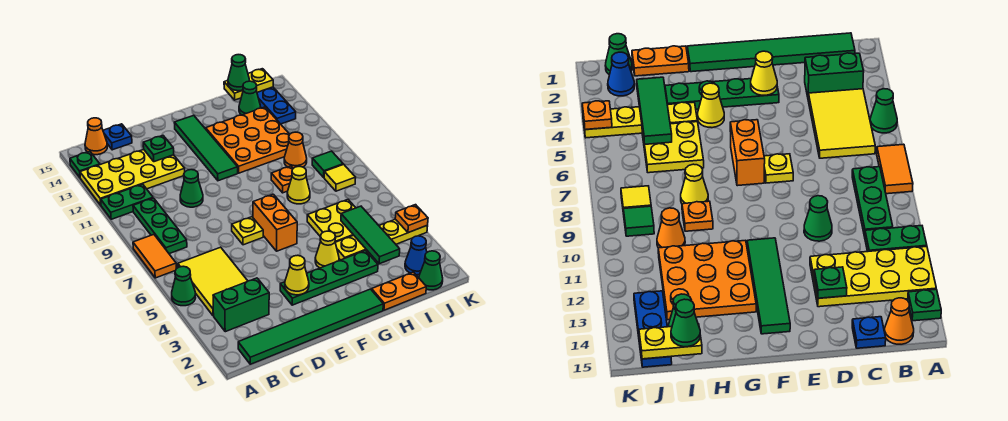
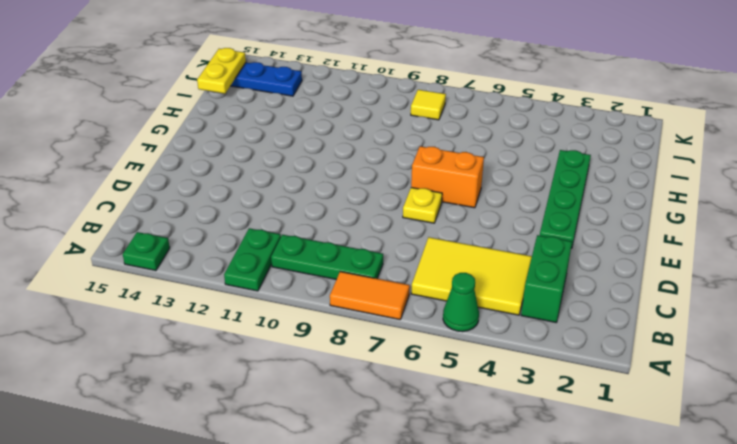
none -> yellow 2x4 plate [80,149,185,205]
none -> green 1x6 tile [238,289,383,364]
none -> orange 1x1 cone [85,118,107,155]
none -> blue 1x1 plate [103,124,132,150]

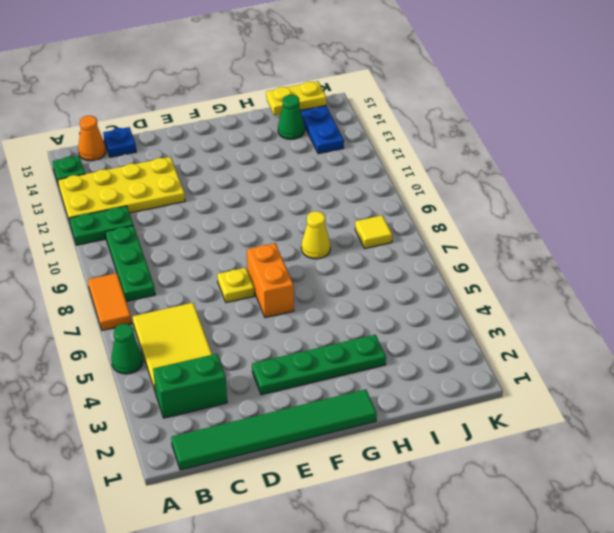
none -> green 1x1 cone [180,170,203,207]
none -> green 1x4 tile [174,115,238,181]
none -> yellow 1x1 cone [315,231,339,268]
none -> orange 3x3 plate [206,107,290,173]

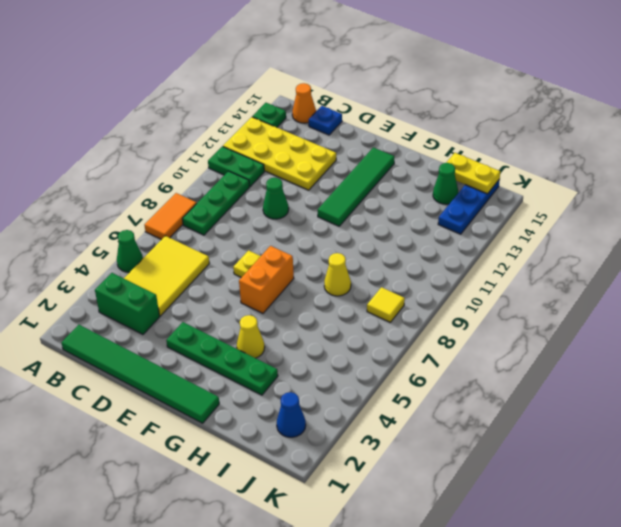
none -> orange 3x3 plate [206,107,290,173]
none -> orange 1x2 plate [372,272,426,310]
none -> yellow 1x4 plate [335,219,428,260]
none -> yellow 2x2 plate [307,200,356,242]

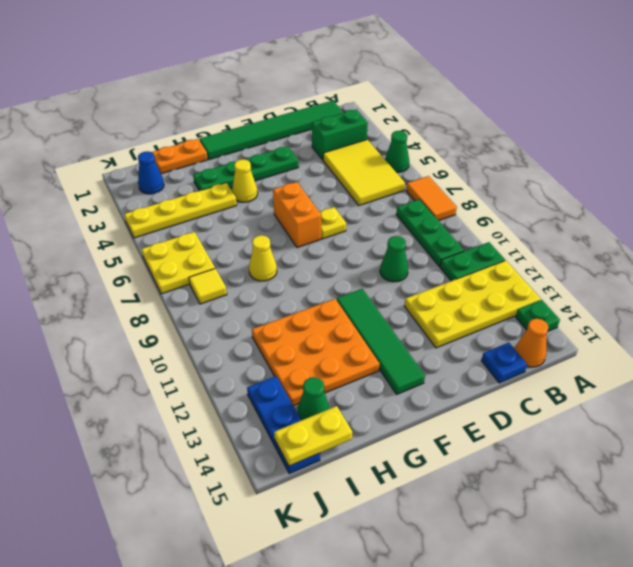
yellow 2x2 plate [141,232,215,294] -> yellow 2x2 plate moved to [307,200,356,242]
none -> orange 1x1 plate [271,166,293,193]
none -> orange 1x1 cone [284,132,307,168]
none -> green 1x1 cone [419,251,443,290]
none -> green 1x1 tile [312,151,343,177]

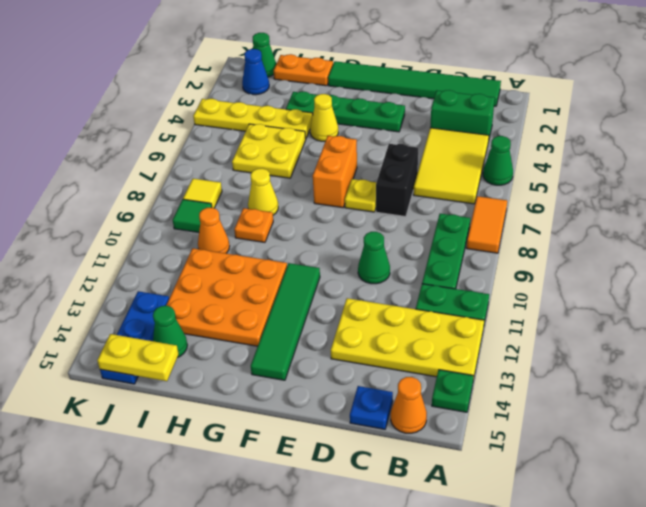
black 1x2 brick [376,144,418,217] -> none
none -> green 1x1 plate [143,136,174,162]
none -> yellow 1x1 cone [285,255,309,295]
none -> green 1x3 tile [341,206,400,264]
none -> orange 1x1 plate [395,205,428,233]

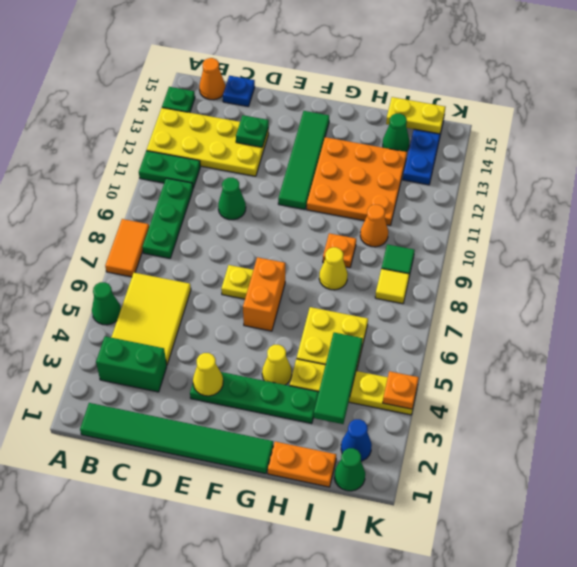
none -> green 1x1 cone [228,55,249,91]

